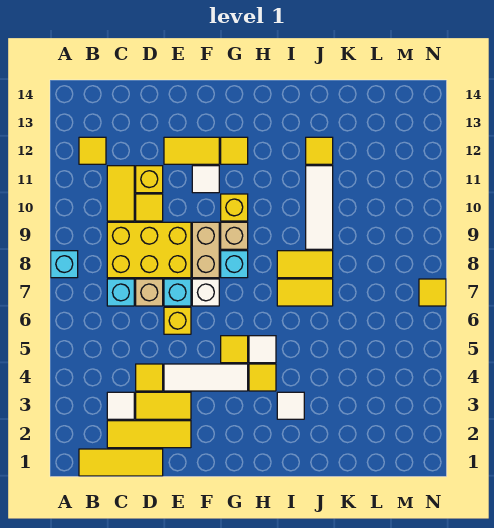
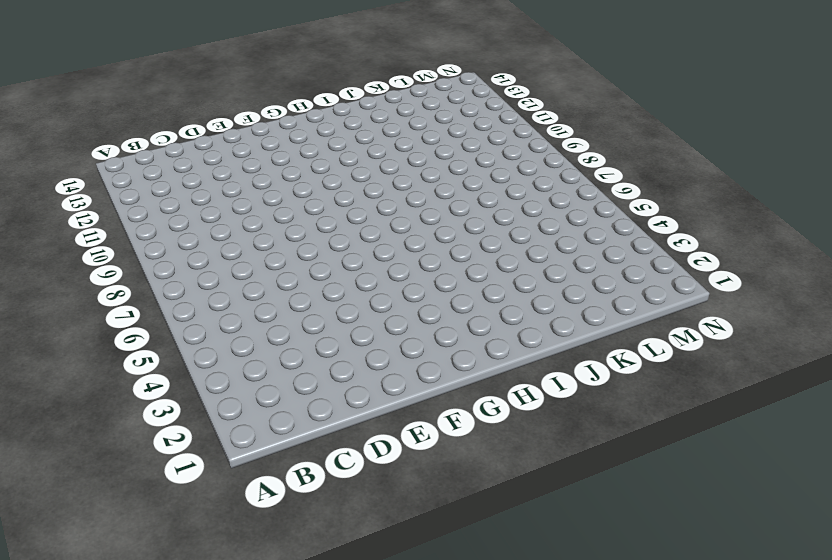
none -> cyan 1x1 brick [51,251,78,278]
none -> yellow 1x3 tile [79,449,163,476]
none -> yellow 1x1 tile [79,137,106,164]
none -> yellow 1x3 tile [107,421,191,448]

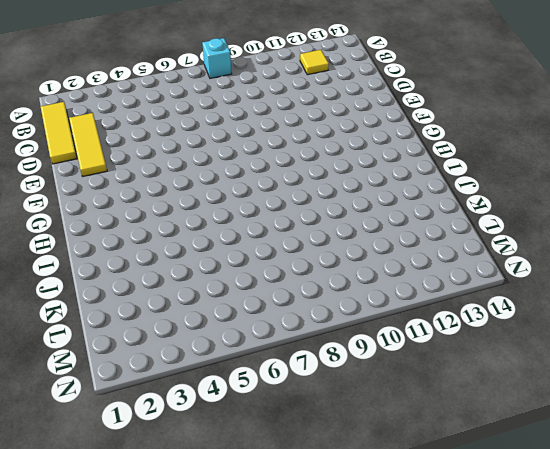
none -> white 1x1 tile [107,392,134,419]
none -> cyan 1x1 brick [107,279,134,306]
none -> yellow 2x3 brick [107,222,191,278]
none -> yellow 1x2 tile [107,166,134,221]

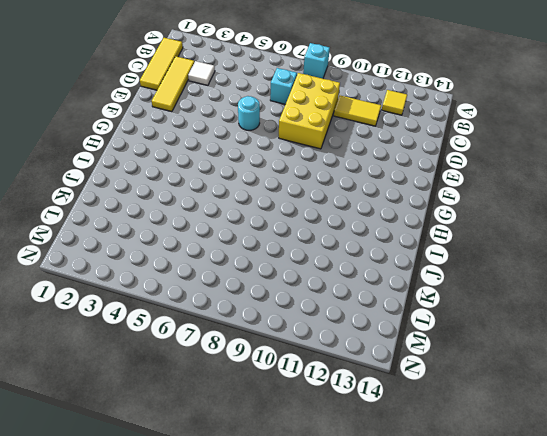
cyan 1x1 round brick [238,96,260,130] -> yellow 1x1 brick [164,307,191,334]
none -> yellow 1x2 tile [136,392,191,419]
none -> yellow 1x1 tile [136,364,163,391]
none -> tan 1x1 brick [136,279,163,306]
none -> yellow 1x1 tile [136,194,163,221]

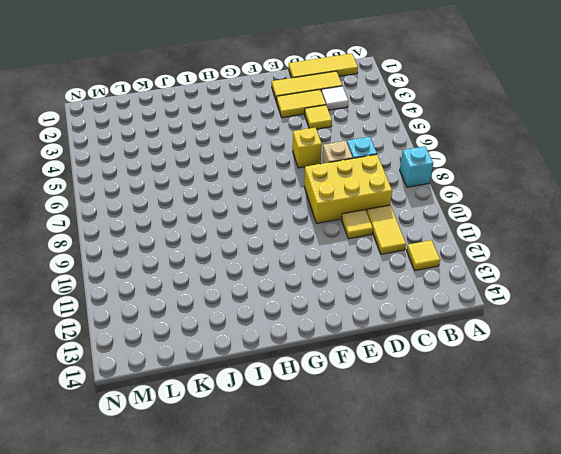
none -> yellow 1x1 brick [136,166,163,193]
none -> white 1x3 tile [164,364,248,391]
none -> cyan 1x1 brick [164,279,191,306]
none -> yellow 1x2 tile [164,137,219,164]

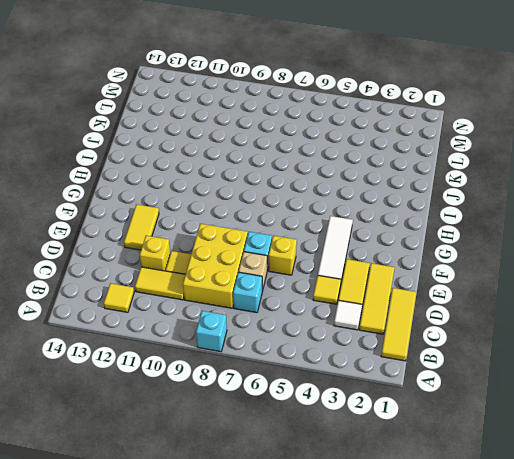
none -> white 1x1 brick [192,279,219,306]
none -> tan 1x2 brick [192,222,219,278]
none -> white 1x1 tile [192,166,219,193]
none -> yellow 1x1 tile [221,336,248,363]

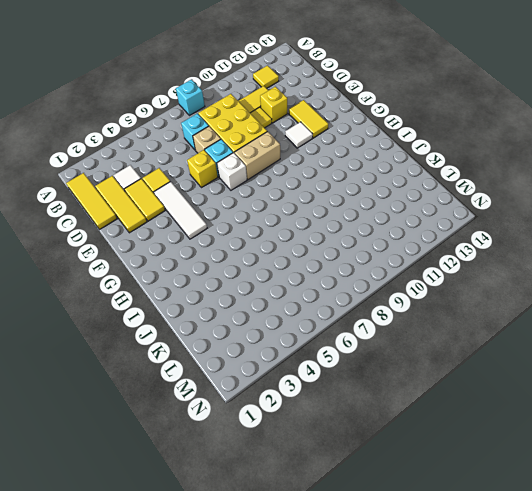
none -> yellow 1x1 tile [221,336,248,363]
none -> cyan 1x1 brick [221,251,248,278]
none -> tan 1x1 brick [221,222,248,249]
none -> yellow 1x1 brick [221,194,248,221]

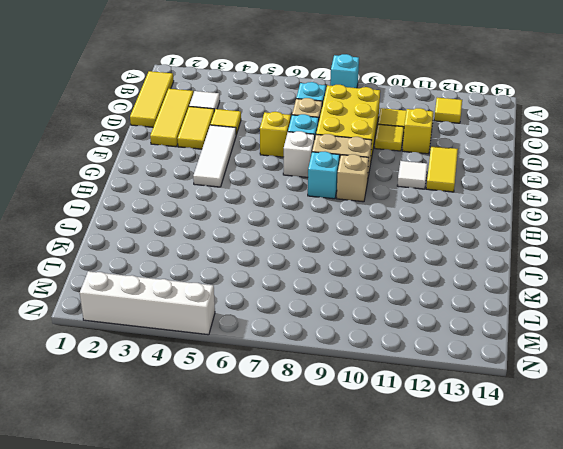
white 1x4 brick [80,271,215,335] -> none
none -> yellow 1x1 tile [221,336,248,363]
none -> yellow 1x1 brick [221,194,248,221]
none -> yellow 1x1 tile [221,137,248,164]
none -> yellow 1x1 tile [249,364,276,391]

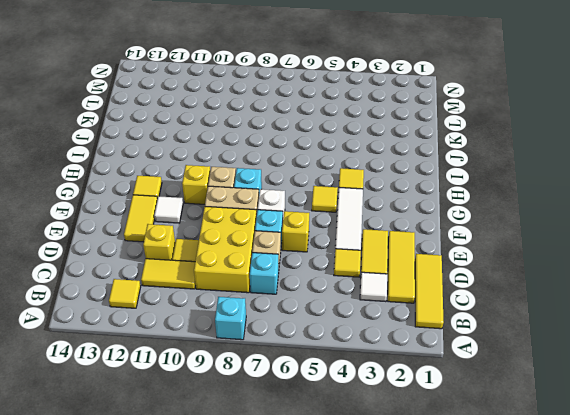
none -> white 1x1 tile [249,336,276,363]
none -> white 1x1 tile [277,392,304,419]
none -> yellow 1x2 tile [277,279,333,306]
none -> yellow 1x2 tile [277,251,333,278]

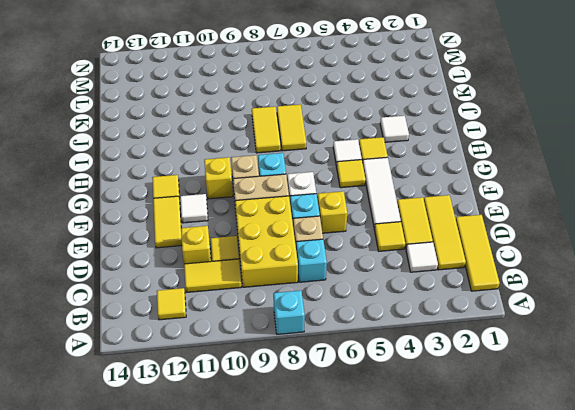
none -> white 1x3 tile [306,166,333,249]
none -> yellow 1x1 tile [306,137,333,164]
none -> yellow 1x1 tile [419,279,446,306]

